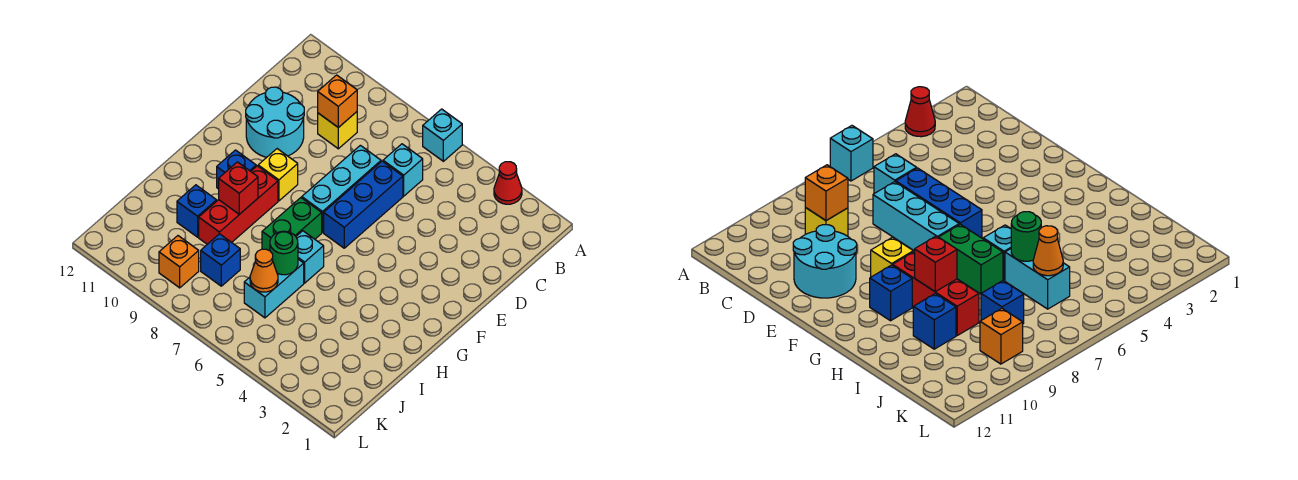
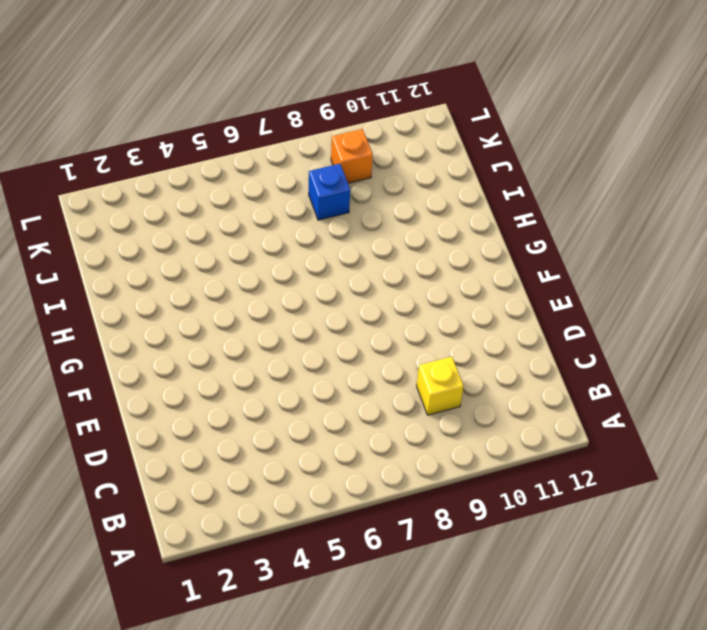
none -> red 1x1 cone [494,162,522,204]
none -> cyan 1x1 brick [423,109,462,161]
none -> cyan 1x1 brick [383,144,423,196]

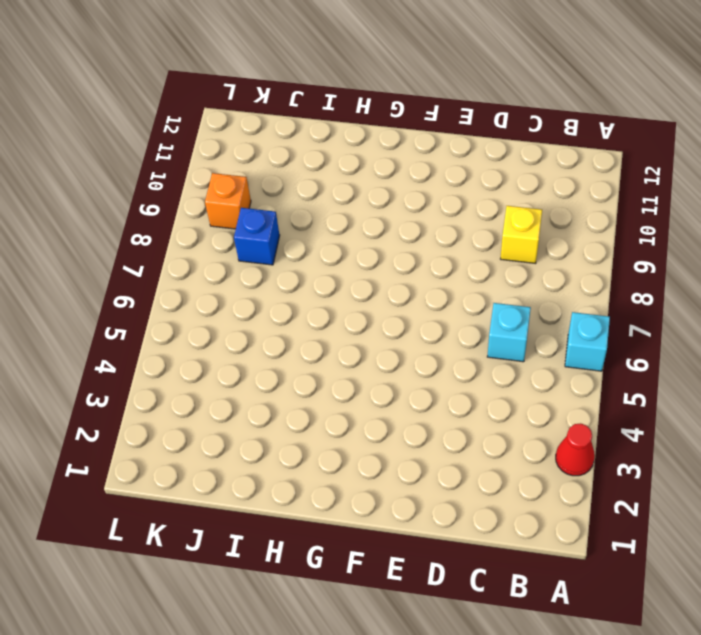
none -> blue 1x3 brick [324,161,403,248]
none -> cyan 1x3 brick [302,145,381,232]
none -> cyan 2x2 round brick [246,87,304,157]

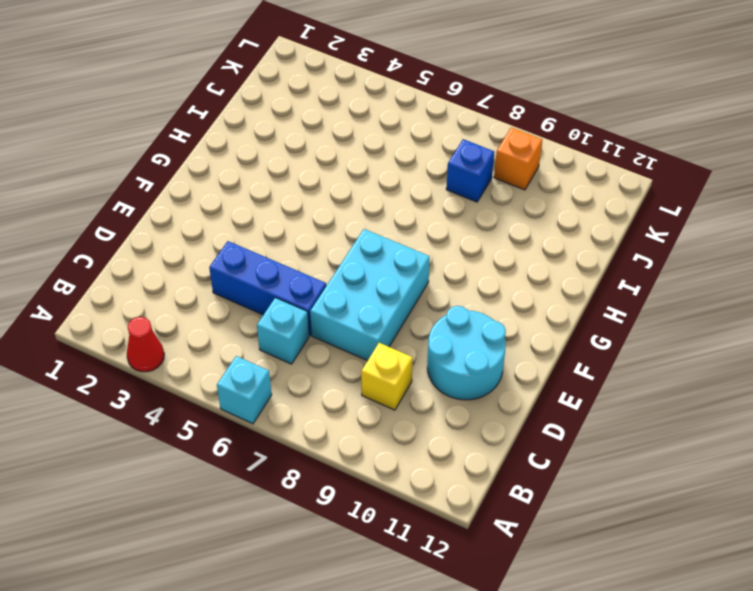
blue 1x3 brick [209,241,326,335] -> blue 1x3 brick turned to [324,161,403,248]
cyan 2x3 brick [310,229,430,361] -> cyan 1x3 brick [302,145,381,232]
none -> yellow 1x1 brick [258,149,298,201]
none -> green 1x2 brick [262,198,322,251]
none -> red 1x3 brick [199,166,278,244]

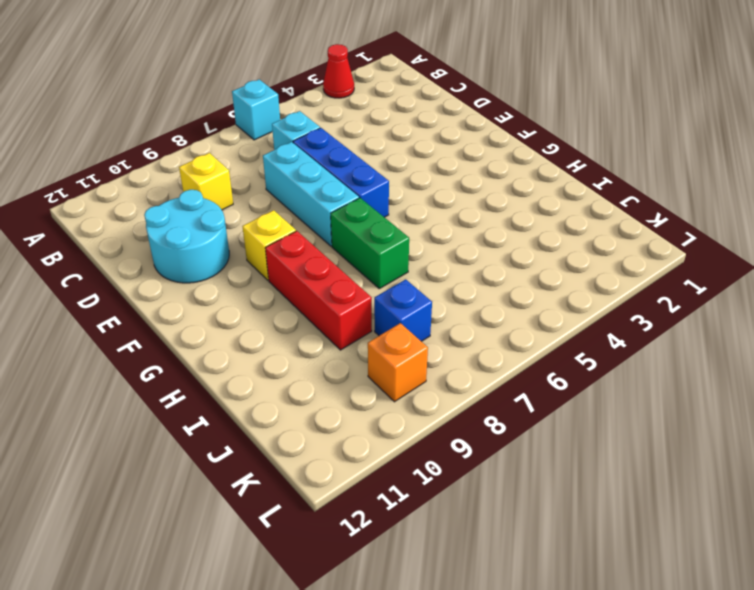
none -> blue 1x1 brick [217,150,256,189]
none -> cyan 1x1 brick [296,231,324,283]
none -> cyan 1x2 brick [244,259,304,318]

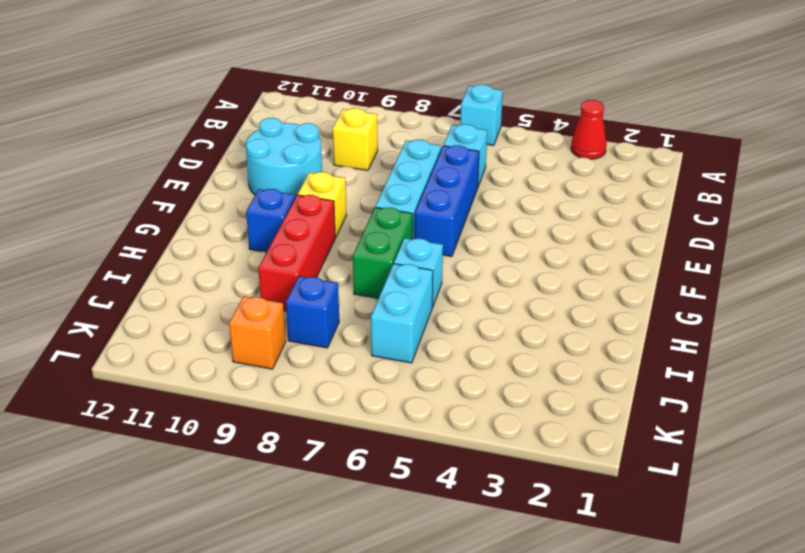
none -> blue 1x1 brick [177,185,217,237]
none -> orange 1x1 brick [318,75,357,128]
none -> red 1x1 brick [219,162,258,214]

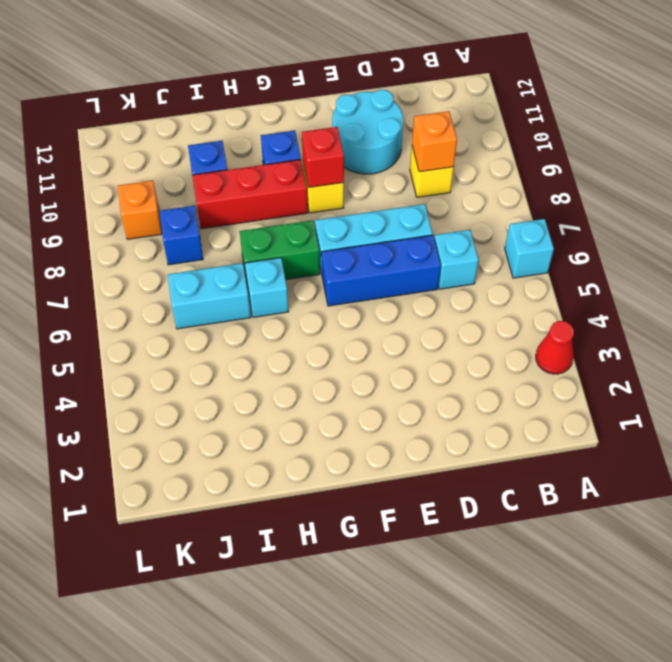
red 1x1 brick [302,127,344,187] -> red 1x1 brick moved to [219,162,258,214]
none -> green 1x1 round brick [270,231,298,275]
none -> orange 1x1 cone [250,249,278,292]

